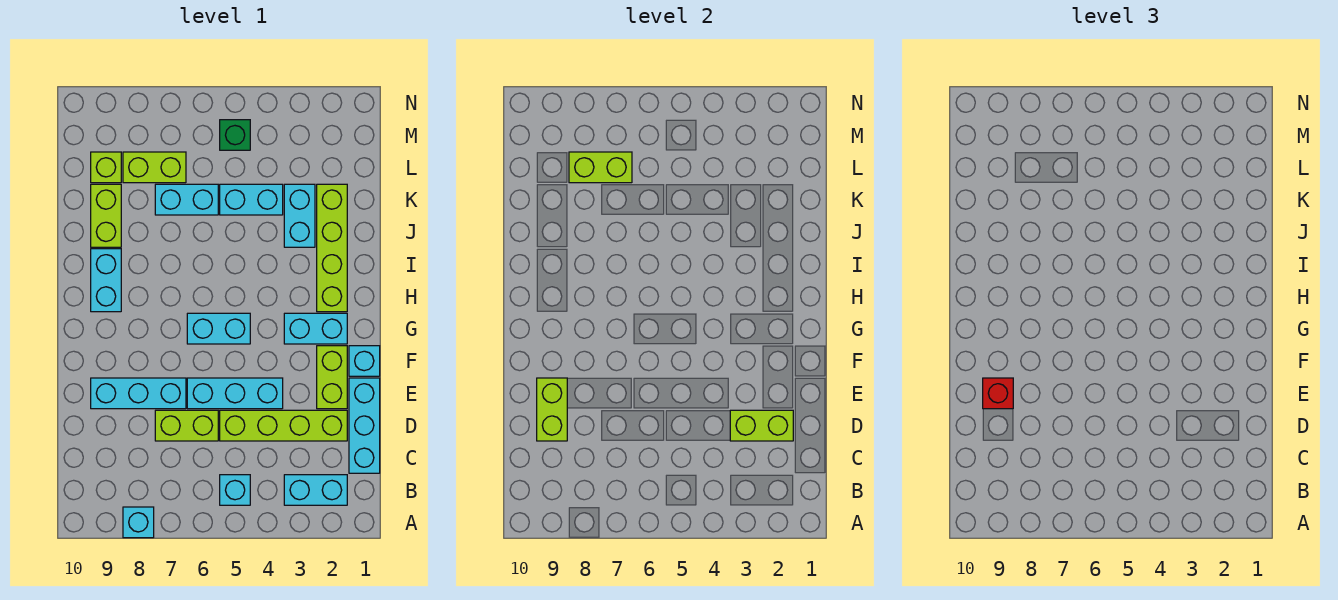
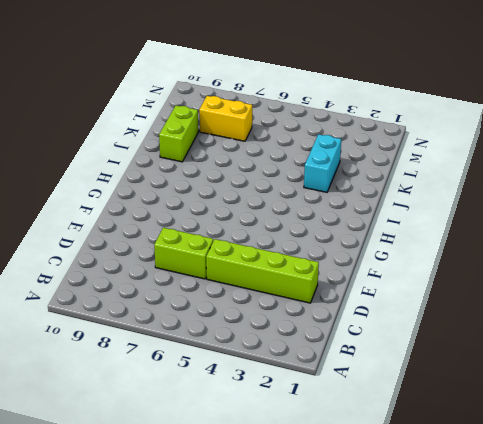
yellow 1x2 brick [199,96,252,141] -> lime 1x2 brick [123,152,186,183]
none -> cyan 1x1 brick [123,507,154,538]
none -> cyan 1x2 brick [284,475,347,505]
none -> cyan 1x1 brick [220,475,250,505]

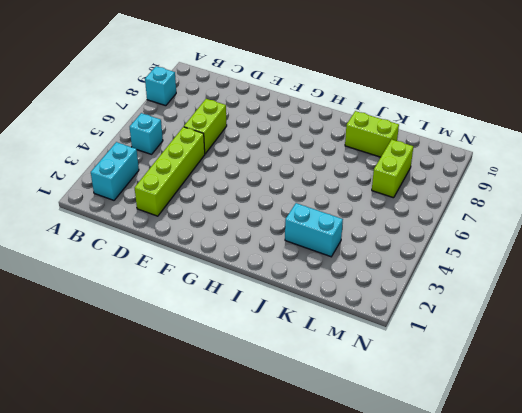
none -> cyan 1x3 brick [349,378,380,473]
none -> lime 1x2 brick [317,346,347,409]
none -> cyan 1x3 brick [187,378,283,409]

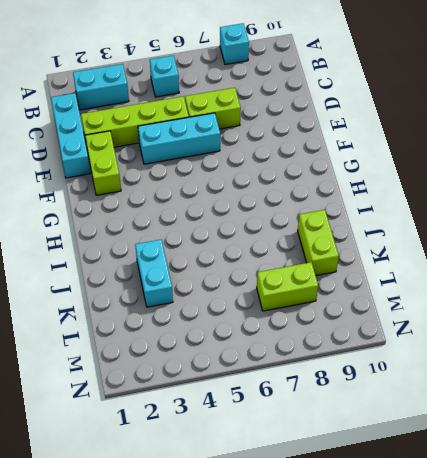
none -> cyan 1x3 brick [91,378,186,409]
none -> cyan 1x1 brick [349,346,380,376]
none -> cyan 1x2 brick [284,313,347,344]

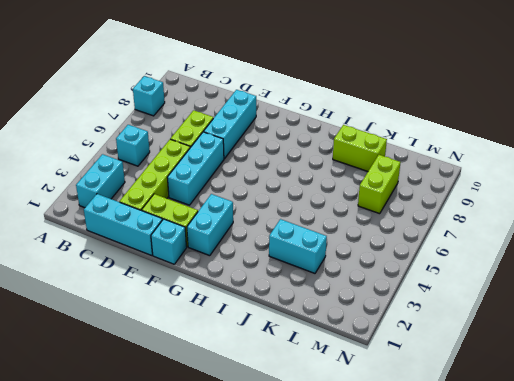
none -> cyan 1x2 brick [187,313,250,344]
none -> lime 1x4 brick [317,184,347,312]
none -> cyan 1x2 brick [91,249,121,312]

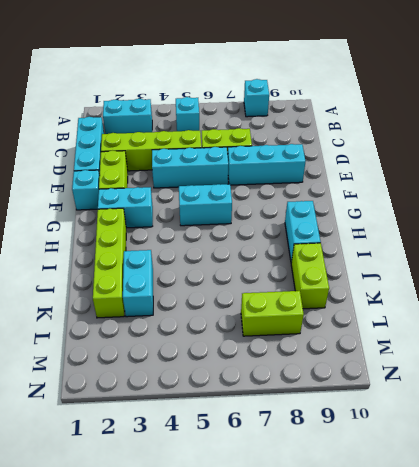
none -> cyan 1x2 brick [220,184,283,215]
none -> cyan 1x2 brick [155,184,218,215]
none -> lime 1x1 brick [91,152,121,183]

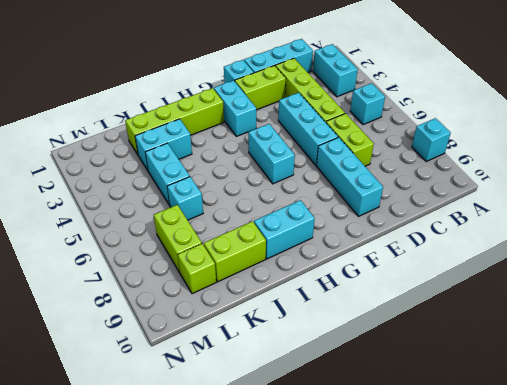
cyan 1x1 brick [167,177,203,220] -> cyan 1x2 brick [155,184,218,215]
none -> green 1x1 brick [220,120,250,150]
none -> lime 1x2 brick [730,410,793,441]
none -> lime 1x2 brick [537,378,567,441]

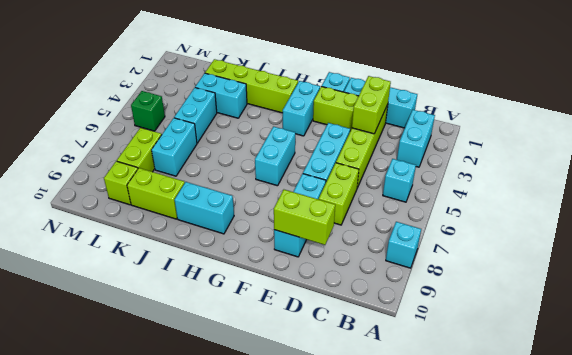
none -> lime 1x2 brick [569,152,632,183]
none -> red 1x1 brick [983,378,1013,409]

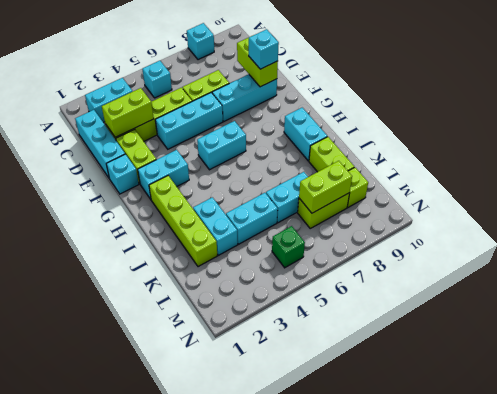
cyan 1x1 brick [249,29,279,69] -> red 1x1 brick [983,378,1013,409]

